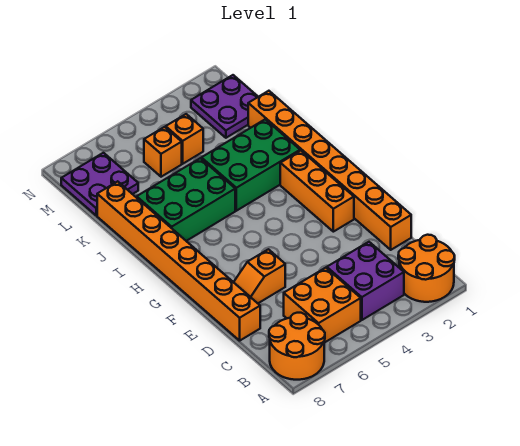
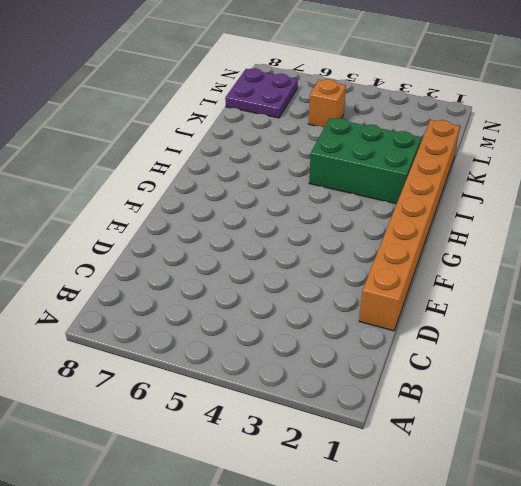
none -> orange 2x2 round brick [398,235,455,302]
none -> orange 2x2 round brick [269,313,325,380]
none -> purple 2x2 brick [327,242,404,320]

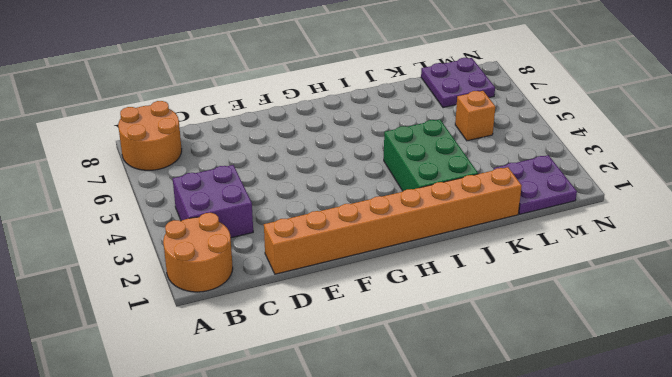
none -> orange 2x2 brick [284,268,361,343]
none -> orange 1x8 brick [97,181,260,341]
none -> orange 1x2 slope [234,249,285,303]

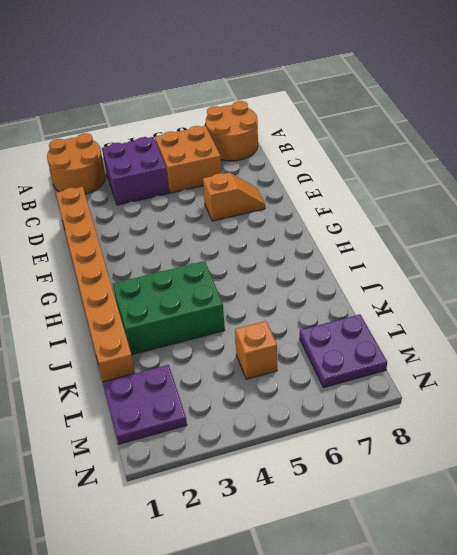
none -> orange 1x8 brick [97,181,260,341]
none -> orange 1x3 brick [280,151,354,232]
none -> green 2x3 brick [137,158,235,241]

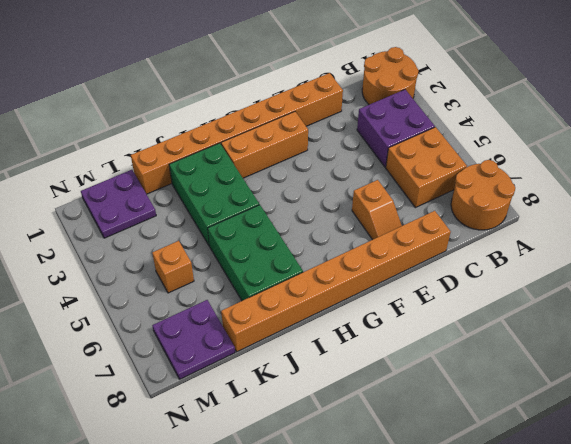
none -> orange 1x1 brick [166,114,203,164]

